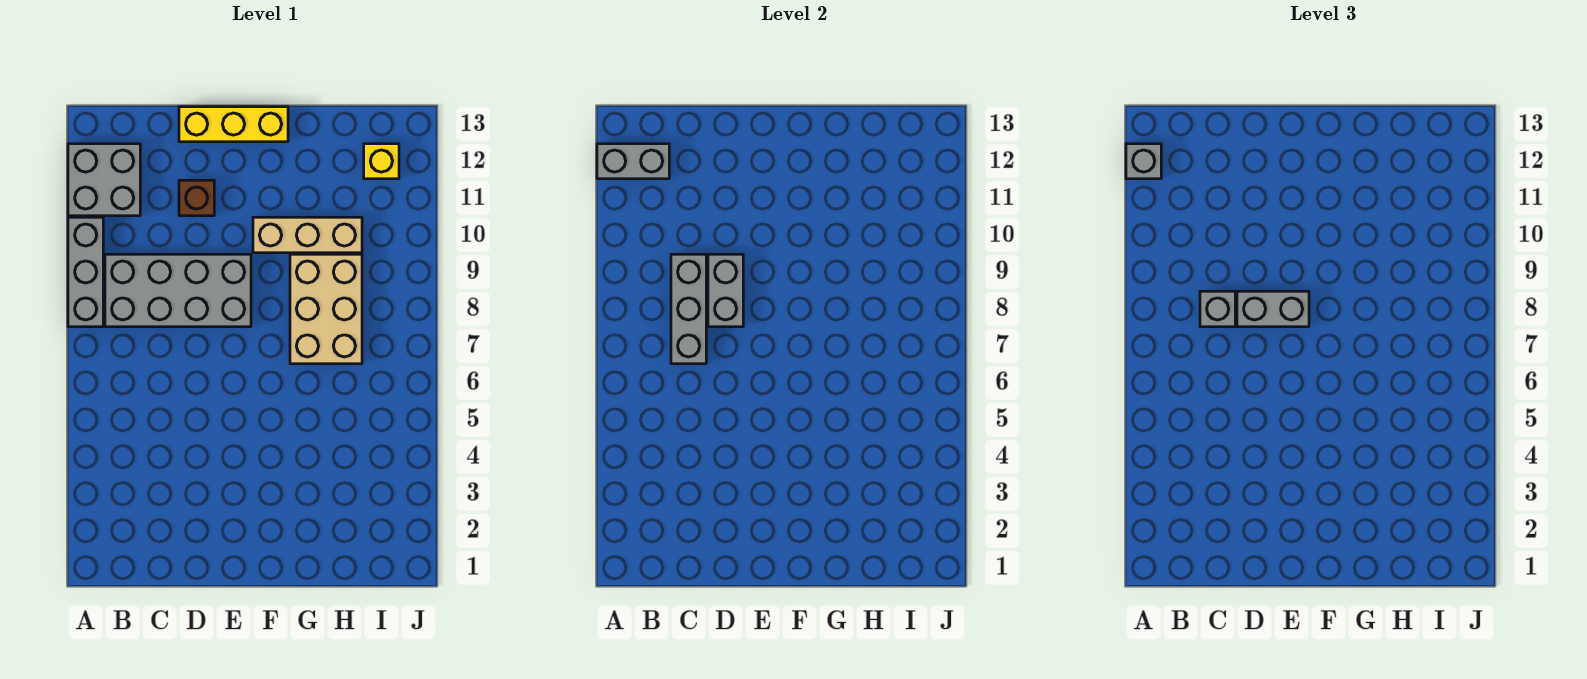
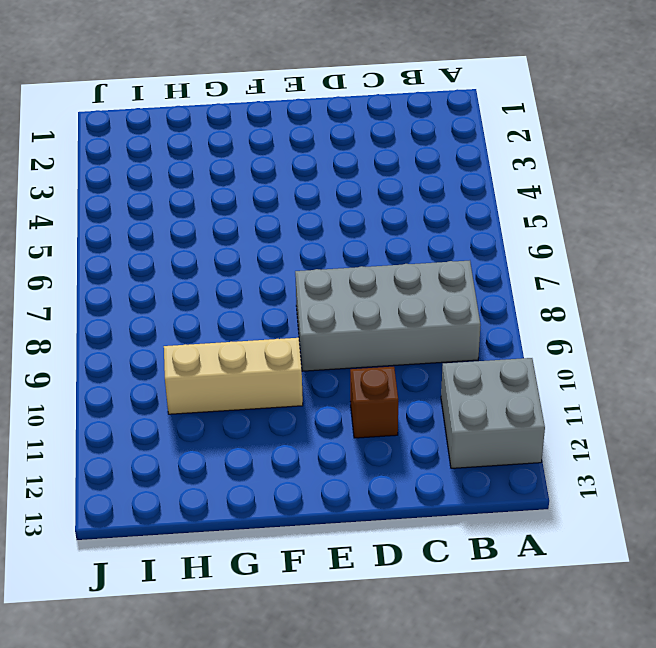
none -> grey 1x3 brick [68,217,103,327]
none -> yellow 1x3 brick [179,107,288,142]
none -> tan 2x3 brick [290,254,362,364]

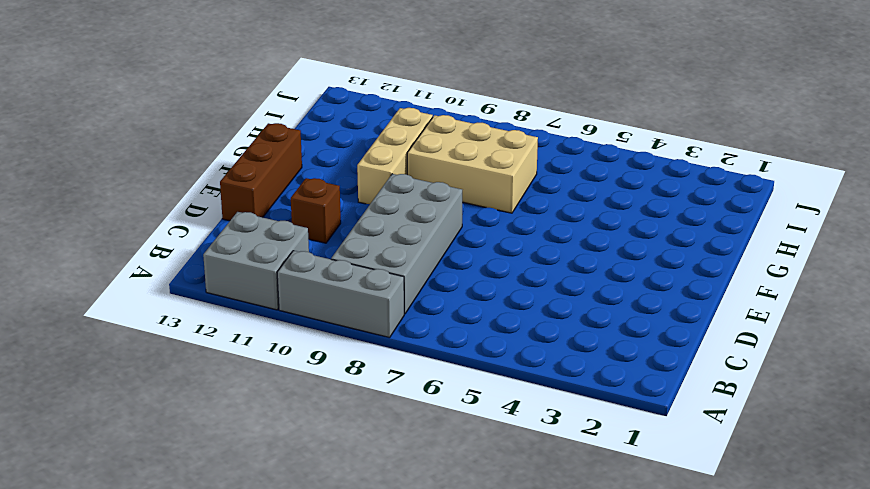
brown 1x3 brick [220,123,302,221] -> yellow 1x3 brick [179,107,288,142]
none -> yellow 1x1 brick [364,144,399,179]
none -> grey 1x2 brick [597,144,669,179]
none -> grey 1x3 brick [671,254,706,364]

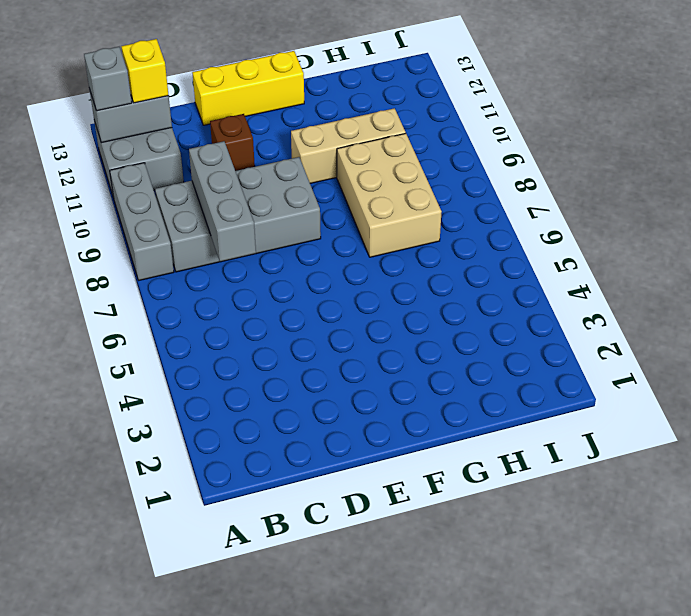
yellow 1x1 brick [121,39,169,103] -> yellow 1x1 brick moved to [364,144,399,179]
none -> grey 1x2 brick [708,254,743,327]
none -> grey 1x1 brick [1200,291,1235,327]
none -> grey 1x2 brick [1237,291,1309,327]

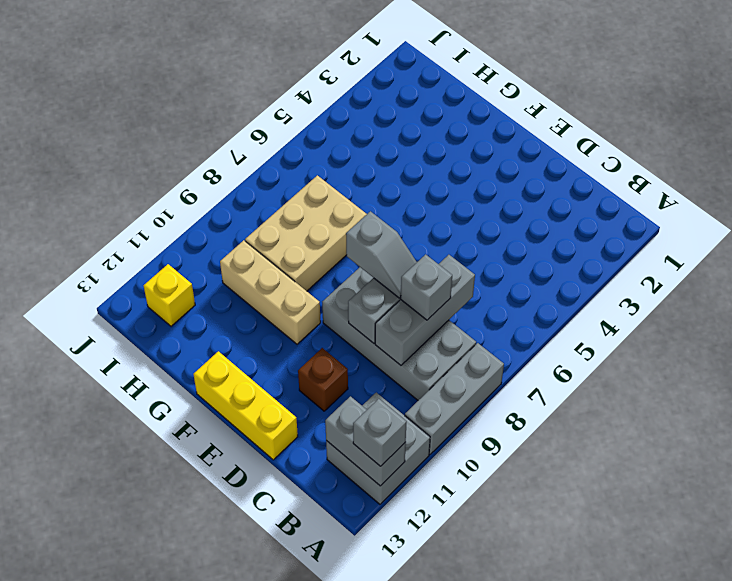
grey 1x2 slope [346,211,417,298] -> grey 1x2 brick [1237,291,1309,327]

